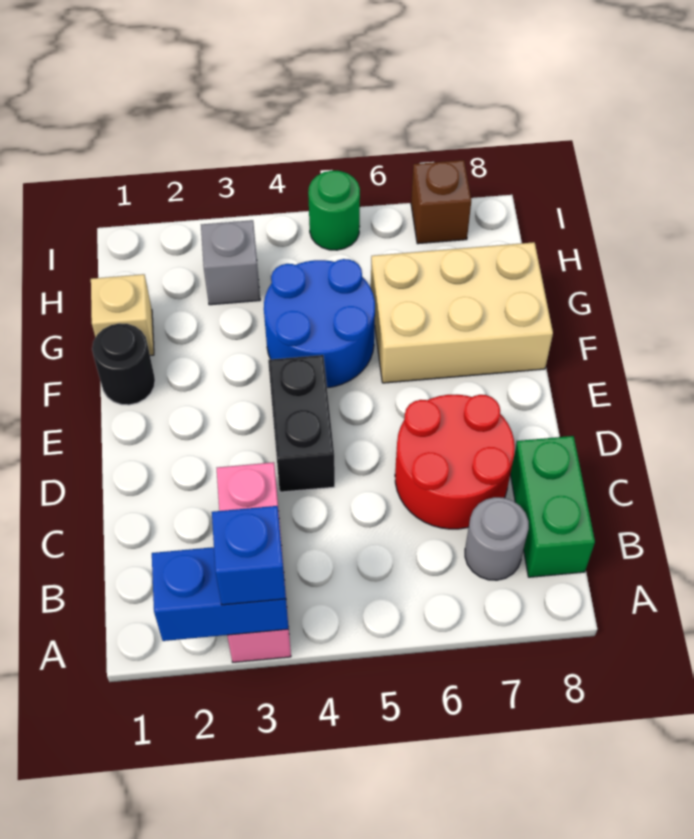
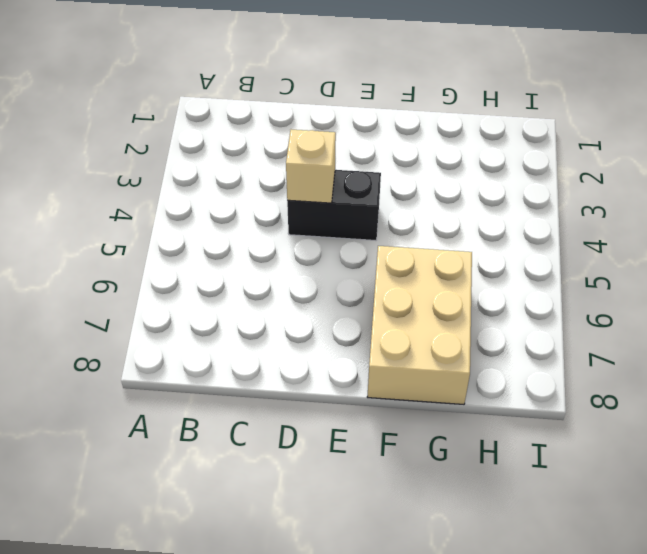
tan 1x1 brick [286,130,336,203] -> tan 1x1 brick moved to [91,274,154,356]
none -> pink 1x3 brick [217,462,291,662]
none -> grey 1x1 round brick [465,497,529,580]
none -> green 1x2 brick [510,436,595,577]

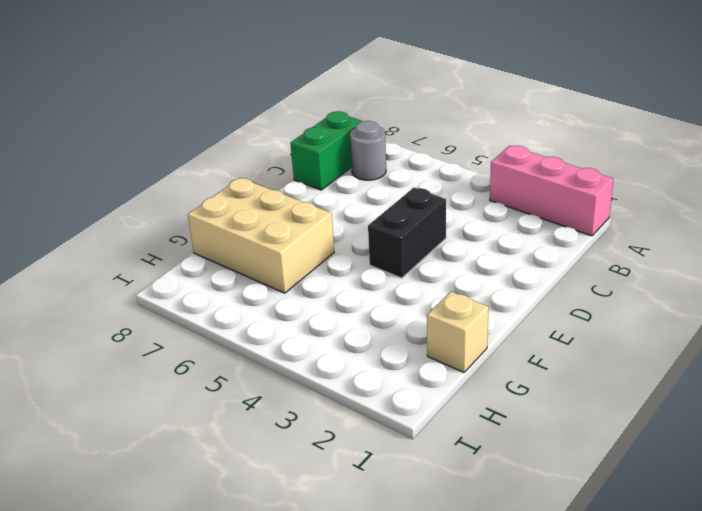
pink 1x3 brick [490,146,613,236] -> pink 1x3 brick turned to [217,462,291,662]
none -> red 2x2 round brick [395,395,515,529]
none -> black 1x1 round brick [92,323,155,405]
none -> blue 2x2 round brick [264,259,375,388]

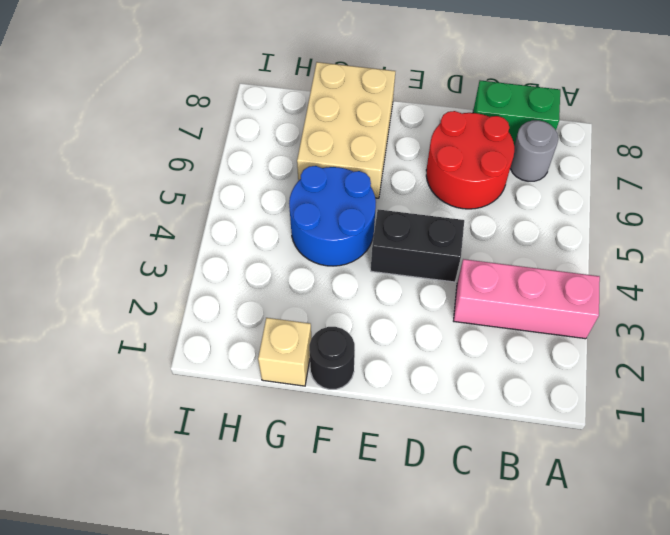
none -> grey 1x1 brick [201,220,260,305]
none -> green 1x1 round brick [308,171,360,250]
none -> brown 1x1 brick [411,160,471,244]

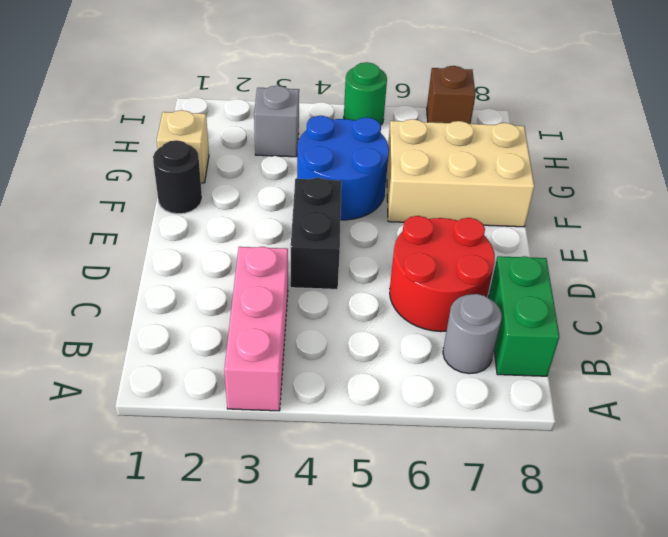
none -> blue 1x2 brick [152,547,289,641]
none -> blue 1x1 brick [212,506,286,605]

